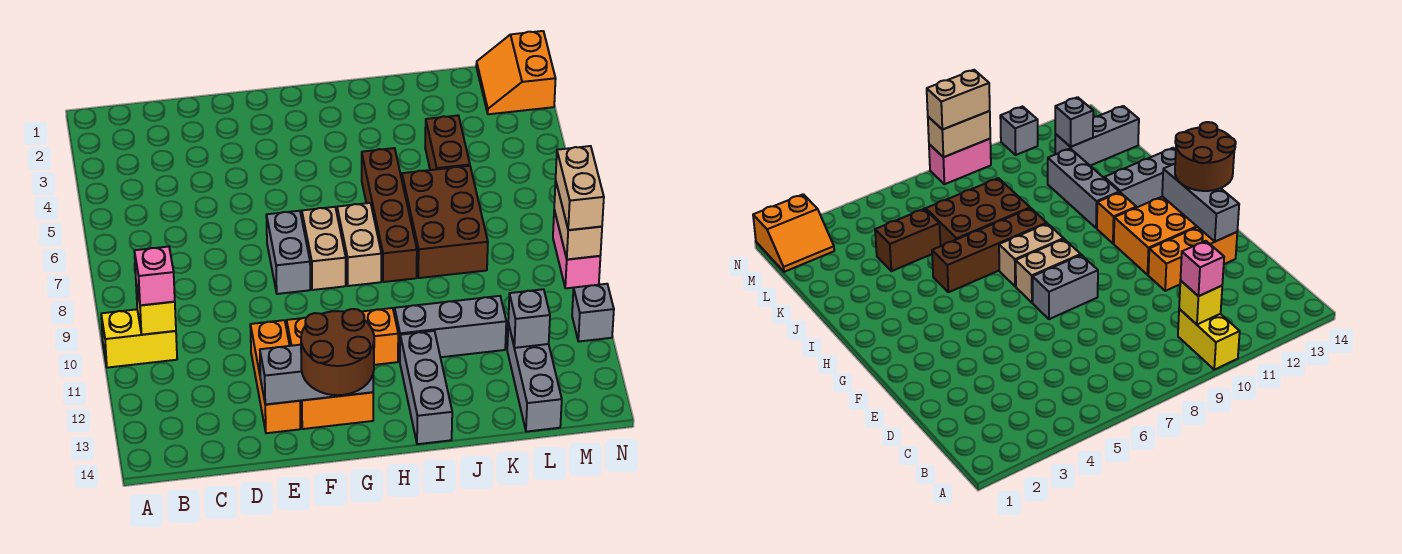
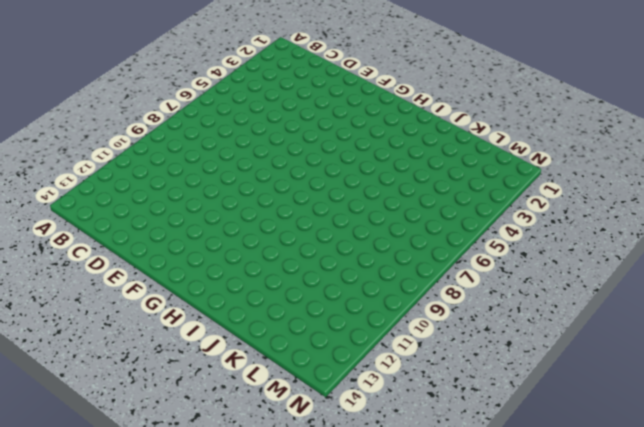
none -> yellow 1x2 brick [101,309,177,368]
none -> orange 1x3 brick [250,320,301,433]
none -> grey 1x2 brick [266,211,310,294]

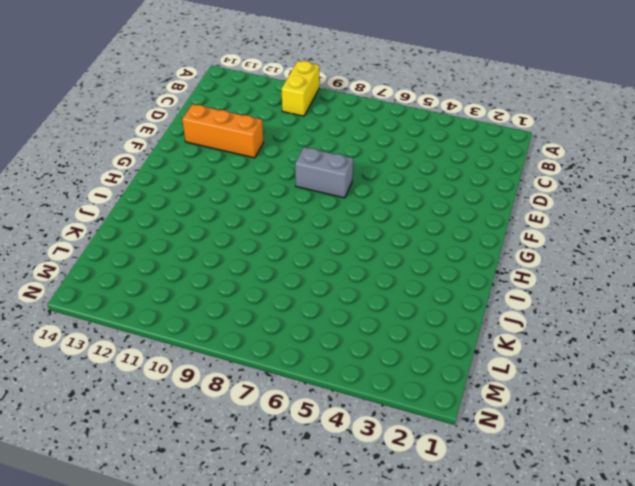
none -> orange 2x3 brick [287,318,373,429]
none -> tan 1x2 brick [302,207,346,290]
none -> tan 1x2 brick [337,203,381,286]

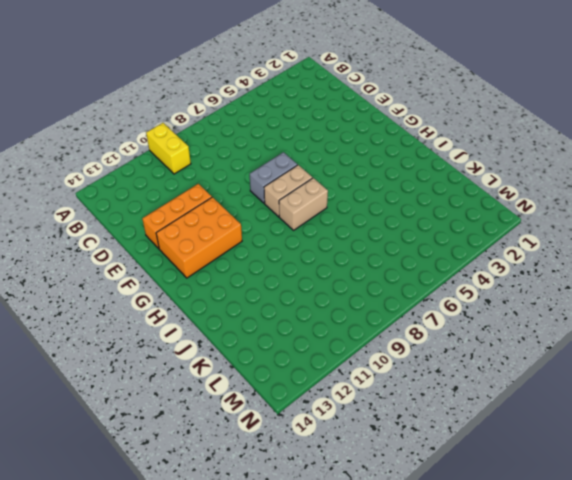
none -> orange 1x1 brick [362,308,398,365]
none -> brown 1x4 brick [362,148,417,282]
none -> grey 1x3 brick [395,296,506,361]

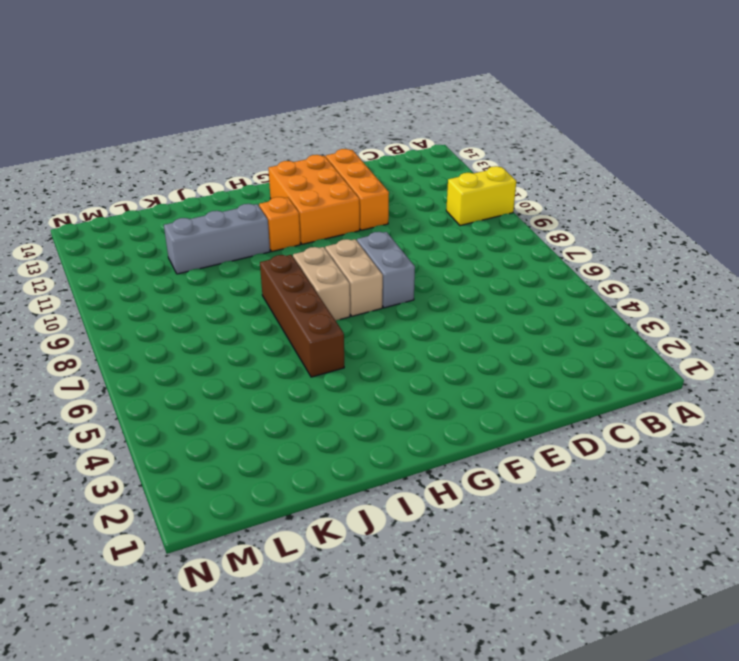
none -> grey 1x3 brick [400,331,452,444]
none -> brown 2x3 brick [402,166,488,278]
none -> brown 1x2 brick [425,116,470,170]

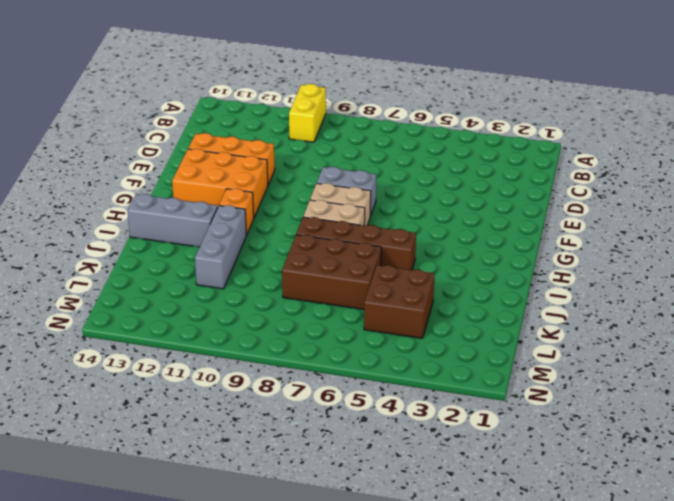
brown 2x2 brick [364,265,435,338] -> brown 1x2 brick [425,116,470,170]
none -> grey 1x3 brick [507,323,562,432]
none -> orange 2x2 slope [476,31,556,114]
none -> pink 1x2 brick [553,210,600,288]

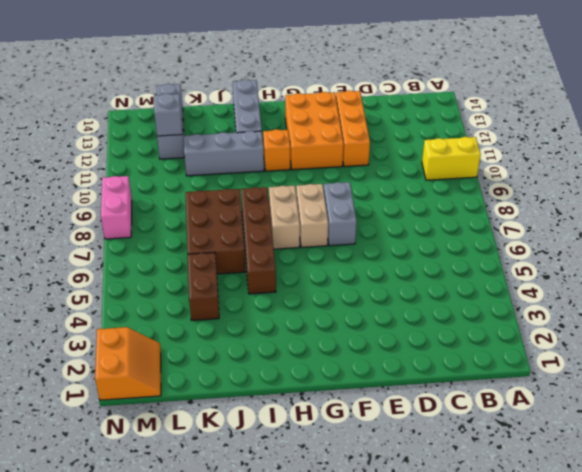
none -> grey 1x1 brick [572,284,614,341]
none -> yellow 1x1 brick [136,284,176,335]
none -> grey 1x3 brick [260,345,373,405]

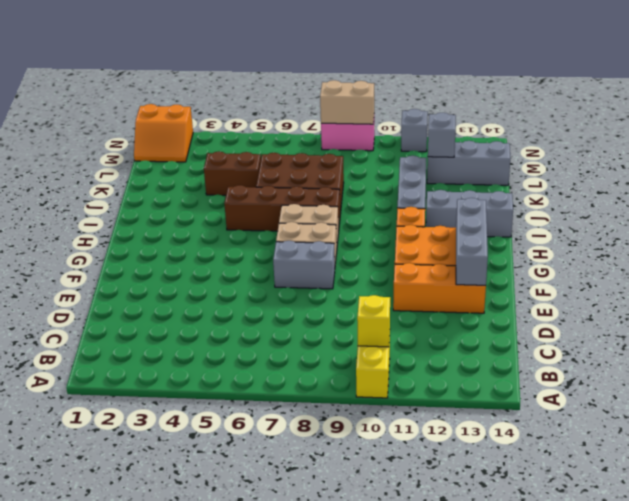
none -> pink 1x1 brick [134,247,175,305]
none -> brown 2x2 round brick [301,309,374,395]
none -> tan 1x2 brick [556,146,604,230]

